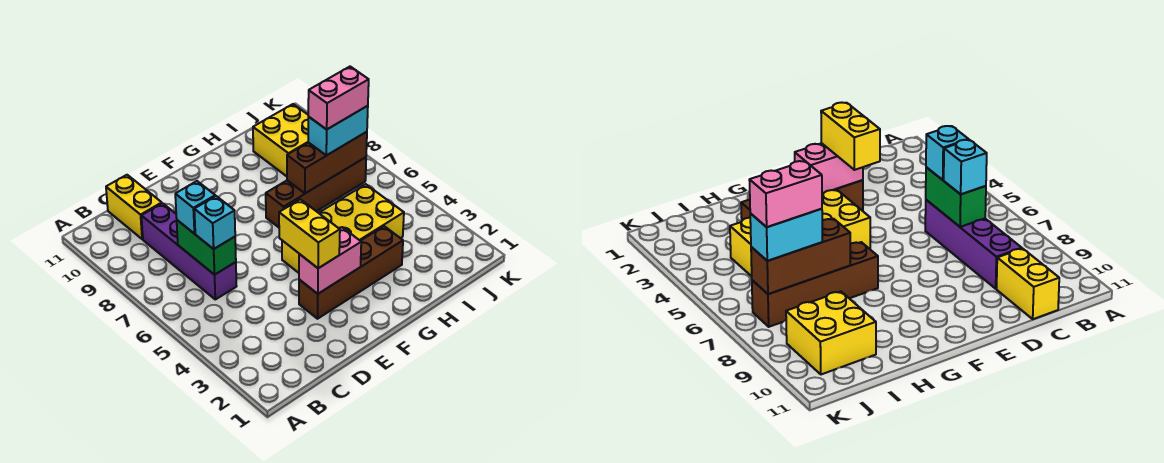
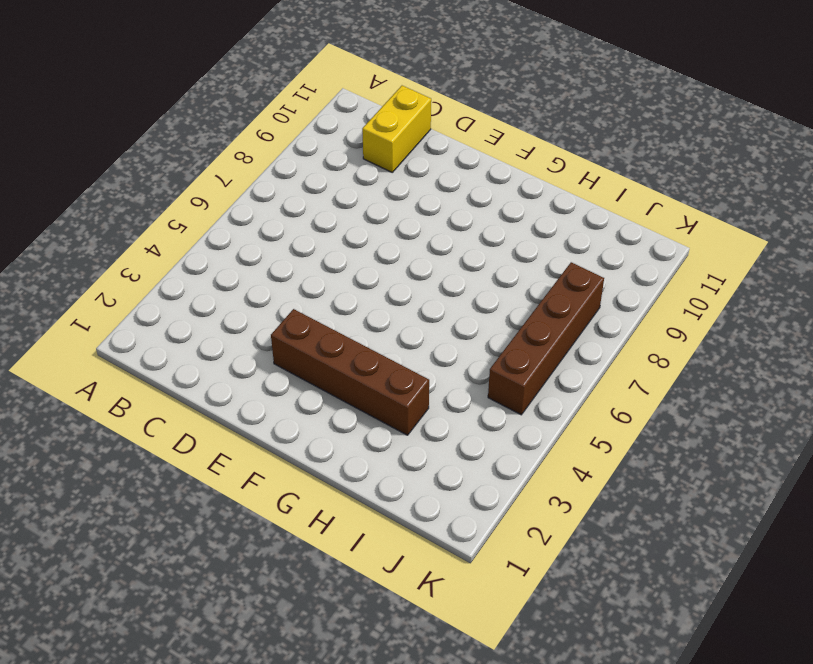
brown 1x4 brick [488,262,604,415] -> brown 1x4 brick turned to [266,157,366,227]
none -> purple 1x4 brick [141,203,237,299]
none -> yellow 2x4 brick [282,184,404,273]
none -> yellow 2x2 brick [253,104,308,176]

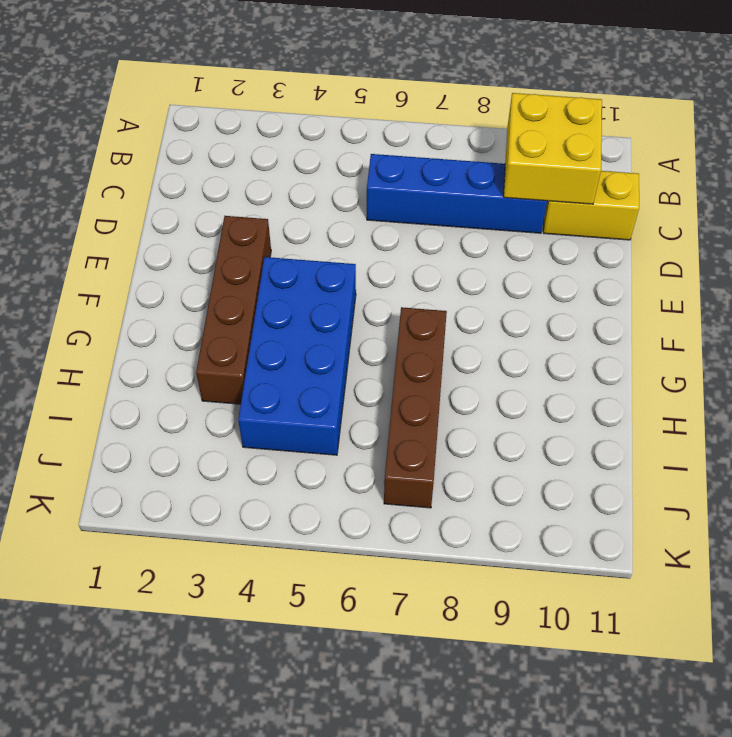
yellow 2x2 brick [504,93,602,204] -> yellow 2x2 brick moved to [253,104,308,176]
blue 1x4 brick [367,154,547,233] -> purple 1x4 brick [141,203,237,299]
blue 2x4 brick [238,257,356,455] -> yellow 2x4 brick [282,184,404,273]
none -> green 1x2 brick [177,220,236,275]
none -> pink 1x2 brick [299,227,361,294]
none -> brown 1x3 brick [287,132,367,193]

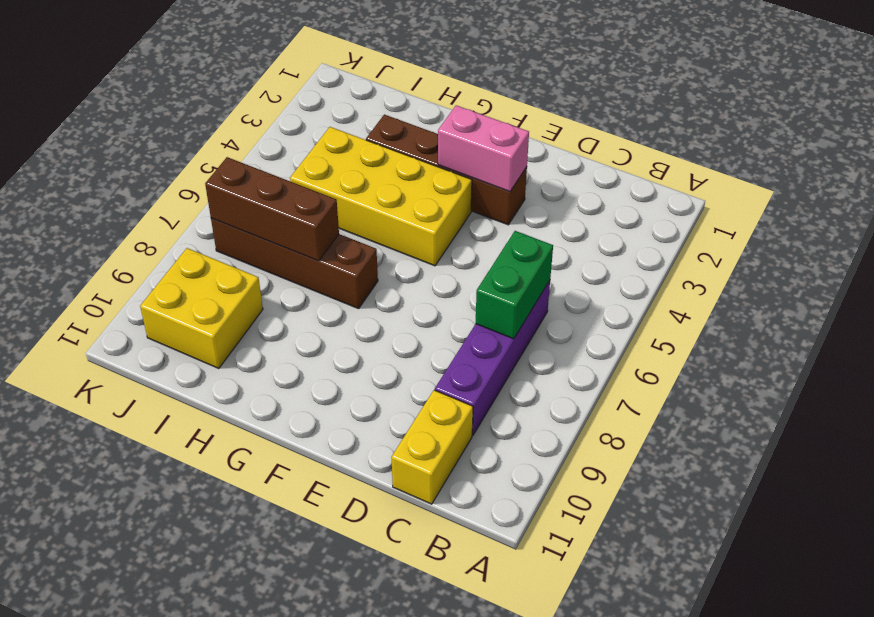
none -> cyan 1x1 brick [194,196,235,249]
none -> cyan 1x1 brick [175,181,215,234]
none -> yellow 1x2 brick [279,199,340,268]

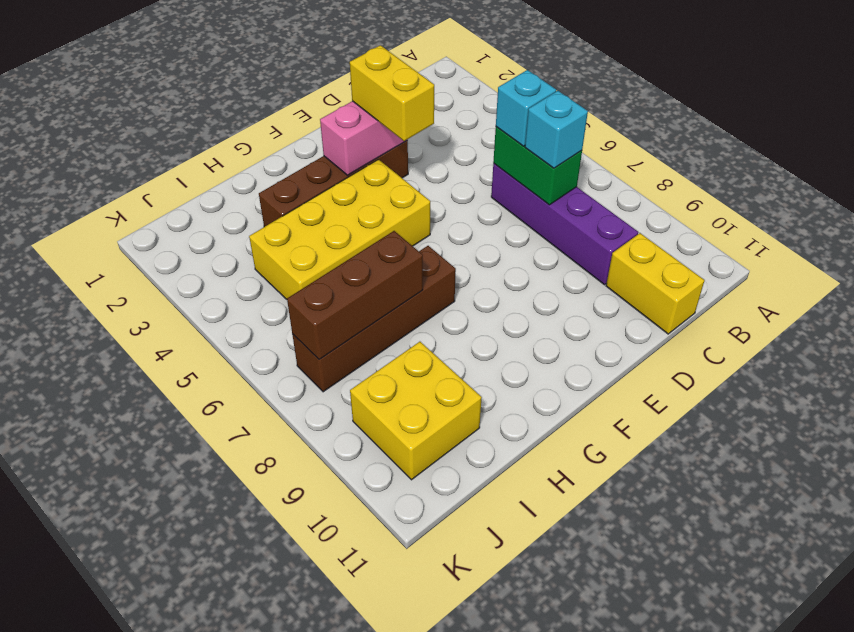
none -> cyan 1x2 brick [308,106,368,155]
none -> pink 1x2 brick [308,67,369,129]

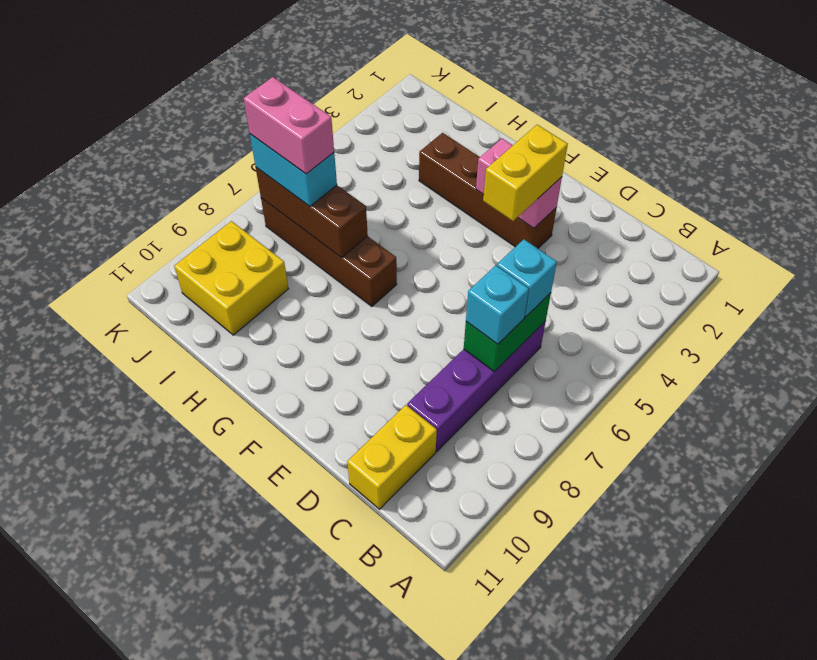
none -> yellow 2x4 brick [282,184,404,273]

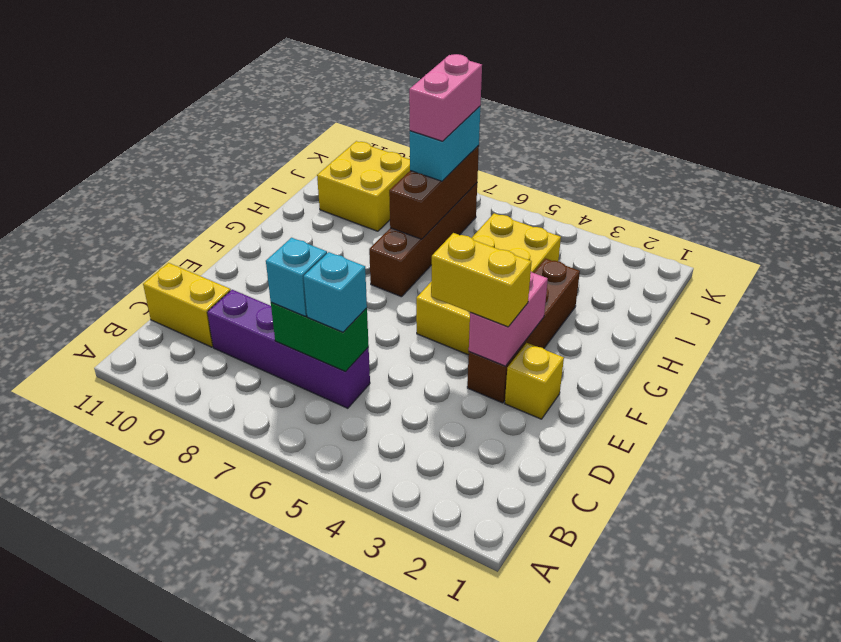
yellow 1x1 brick [505,343,564,419] -> none

